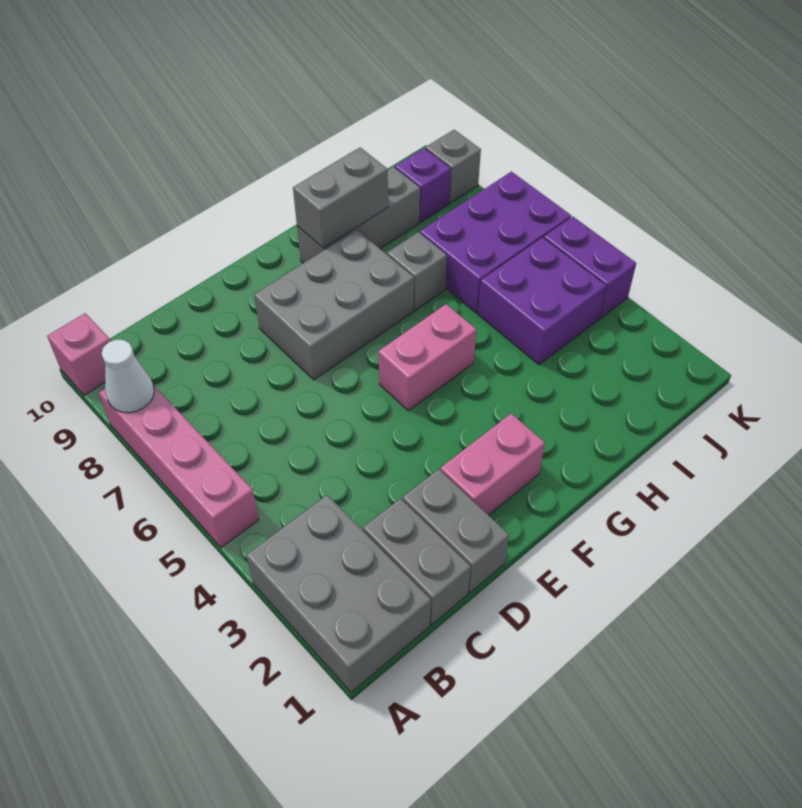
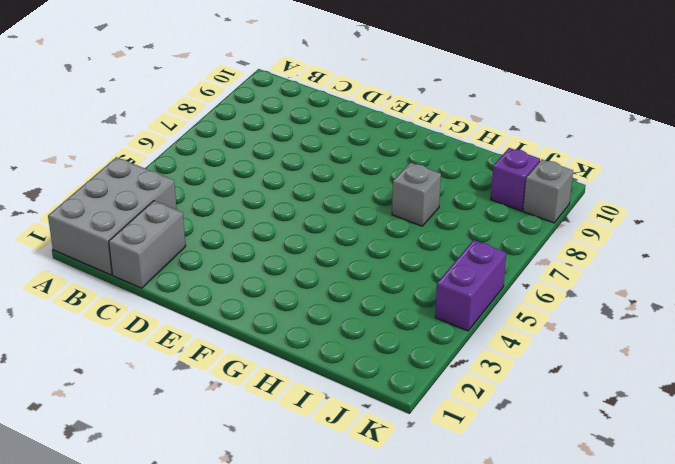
none -> pink 1x4 brick [99,385,259,548]
none -> pink 1x1 brick [47,313,110,395]
none -> grey 1x2 brick [402,469,509,593]

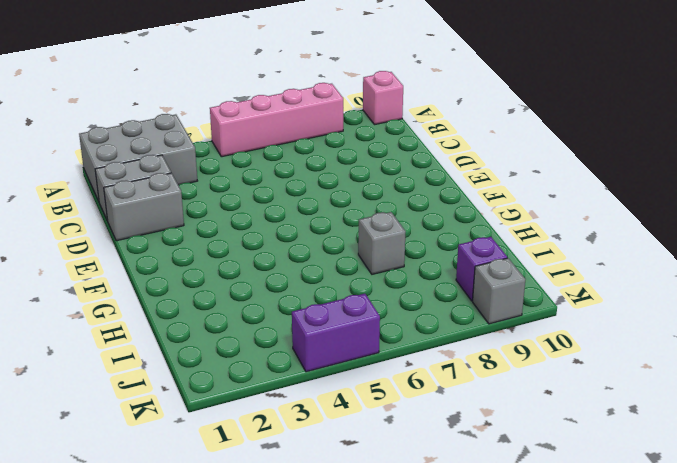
none -> pink 1x2 brick [440,414,545,515]
none -> grey 2x3 brick [254,230,414,380]
none -> pink 1x2 brick [378,304,476,411]

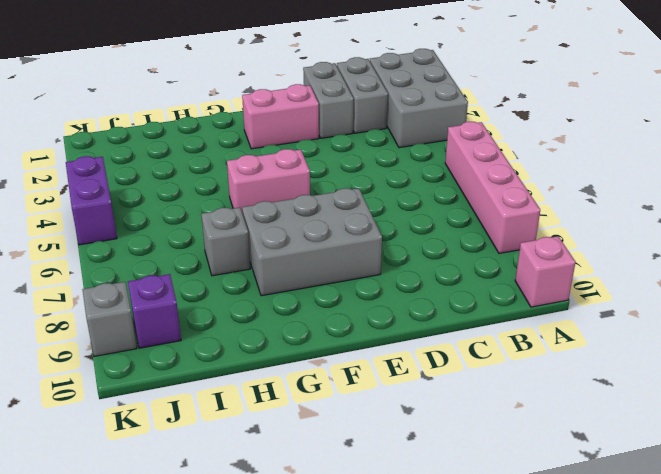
none -> grey 1x3 brick [297,167,420,263]
none -> purple 2x2 brick [478,237,606,365]
none -> purple 2x3 brick [420,172,571,313]

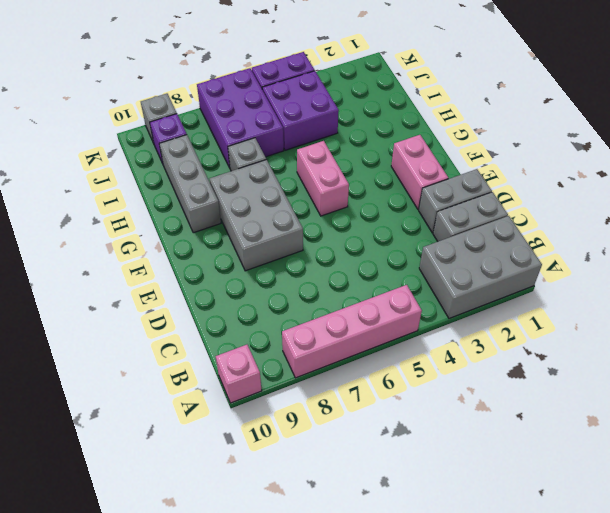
none -> white 1x1 cone [101,340,154,413]
none -> grey 1x2 brick [293,148,388,248]

